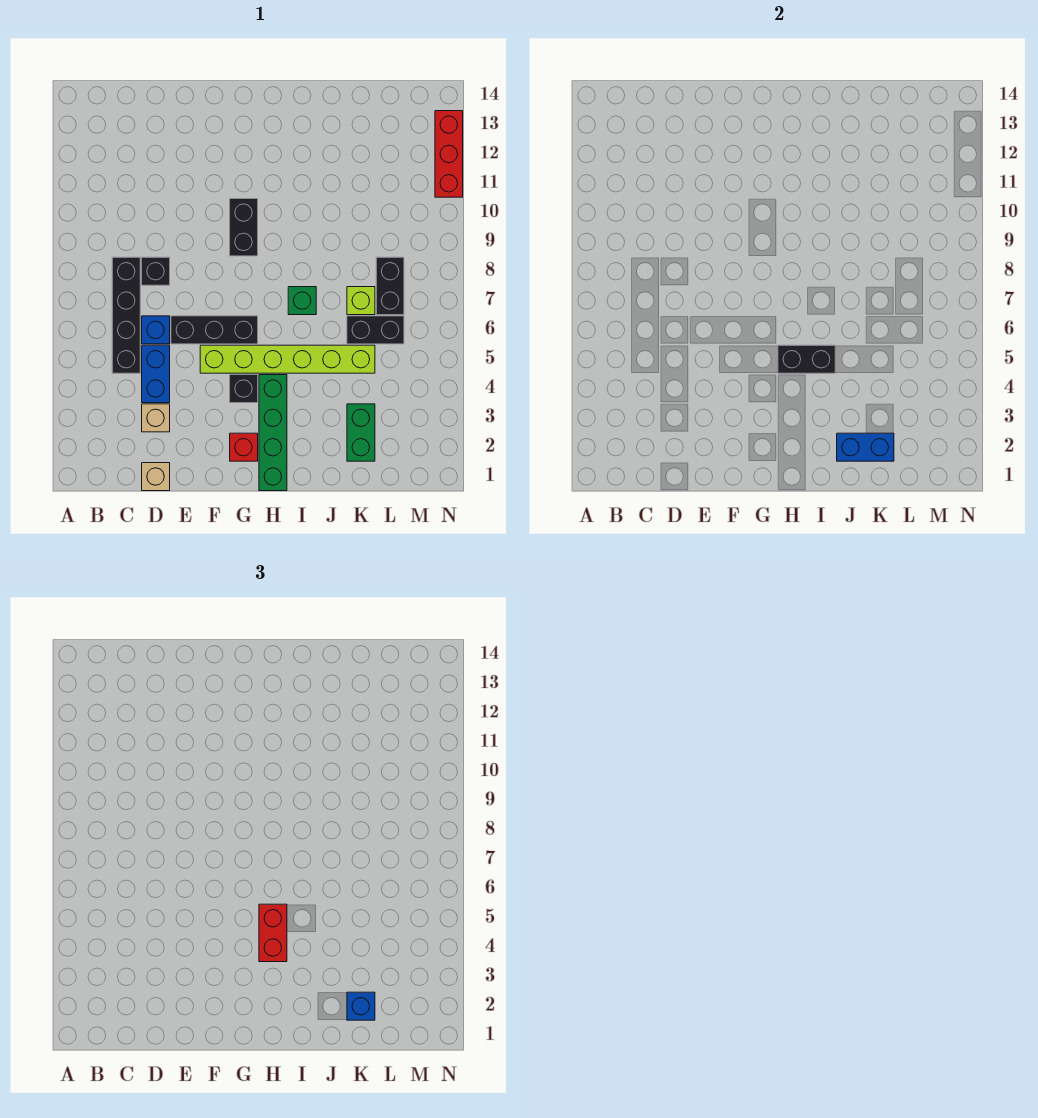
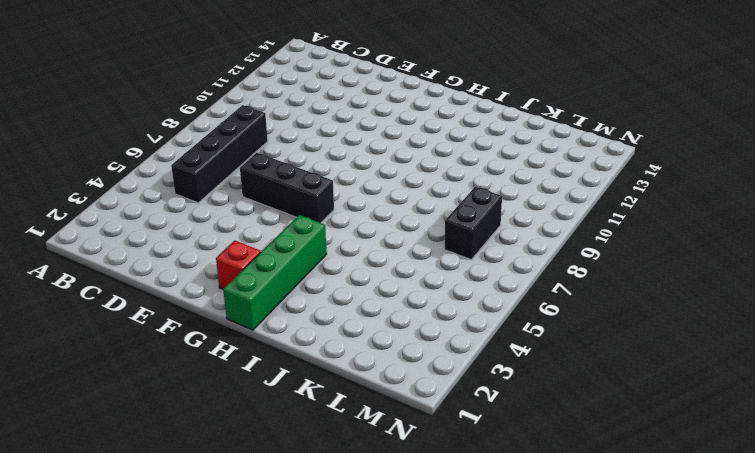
none -> tan 1x1 brick [142,463,170,491]
none -> tan 1x1 brick [142,404,170,432]
none -> blue 1x2 brick [142,345,170,403]

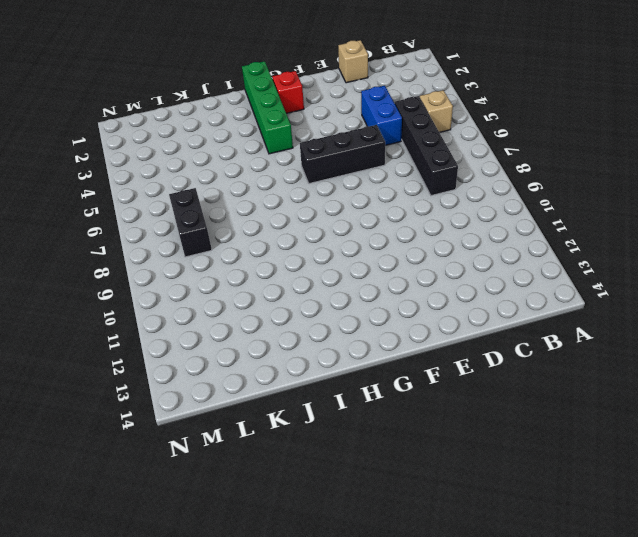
tan 1x1 brick [420,90,453,132] -> tan 1x1 brick moved to [142,404,170,432]
none -> blue 1x1 brick [142,316,170,344]
none -> black 1x1 brick [142,257,170,285]
none -> lime 1x6 brick [200,345,375,373]

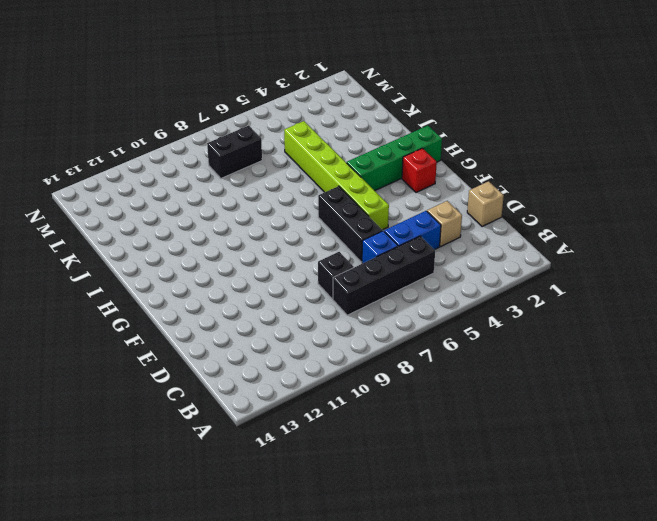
none -> black 1x1 brick [230,375,258,403]
none -> black 1x2 brick [230,199,258,256]
none -> green 1x1 brick [288,287,316,315]

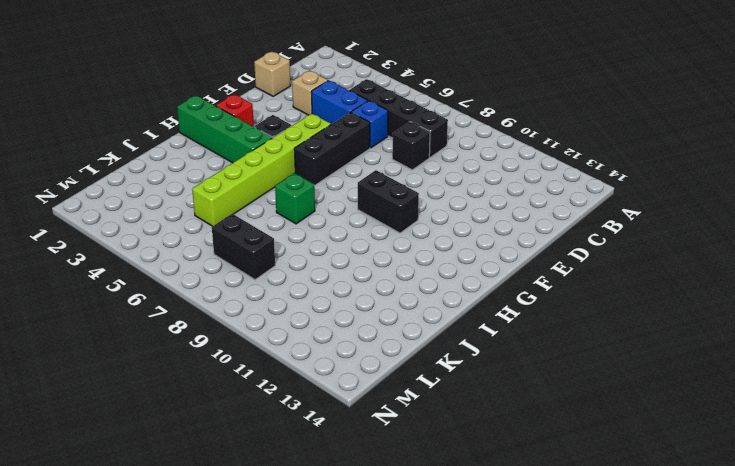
none -> green 1x2 brick [347,404,375,461]
none -> black 1x2 brick [347,316,404,344]
none -> lime 1x1 brick [347,287,375,315]

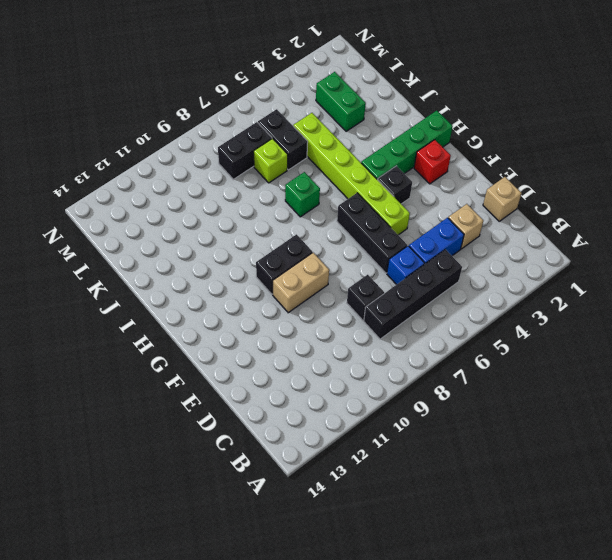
tan 1x2 brick [273,253,329,313] -> none
green 1x2 brick [316,72,366,131] -> green 1x2 brick turned to [347,404,375,461]
none -> red 1x3 brick [435,111,463,197]
none -> black 1x2 brick [778,345,835,373]
none -> blue 1x2 brick [837,433,894,461]

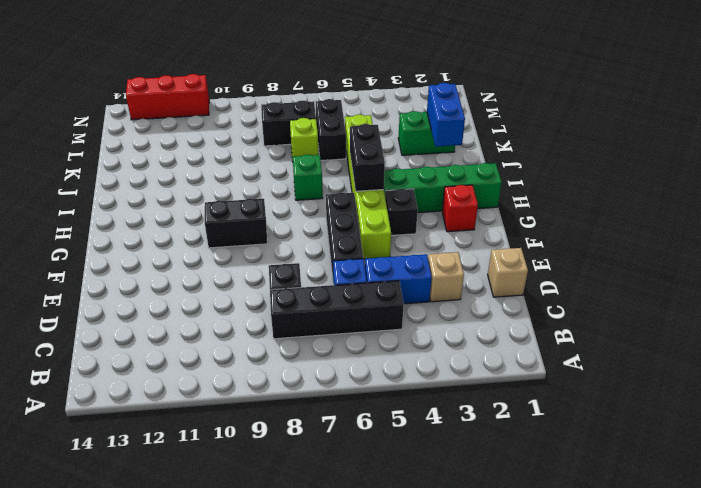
none -> red 1x2 brick [259,904,287,962]
none -> blue 1x1 brick [347,992,375,1020]

